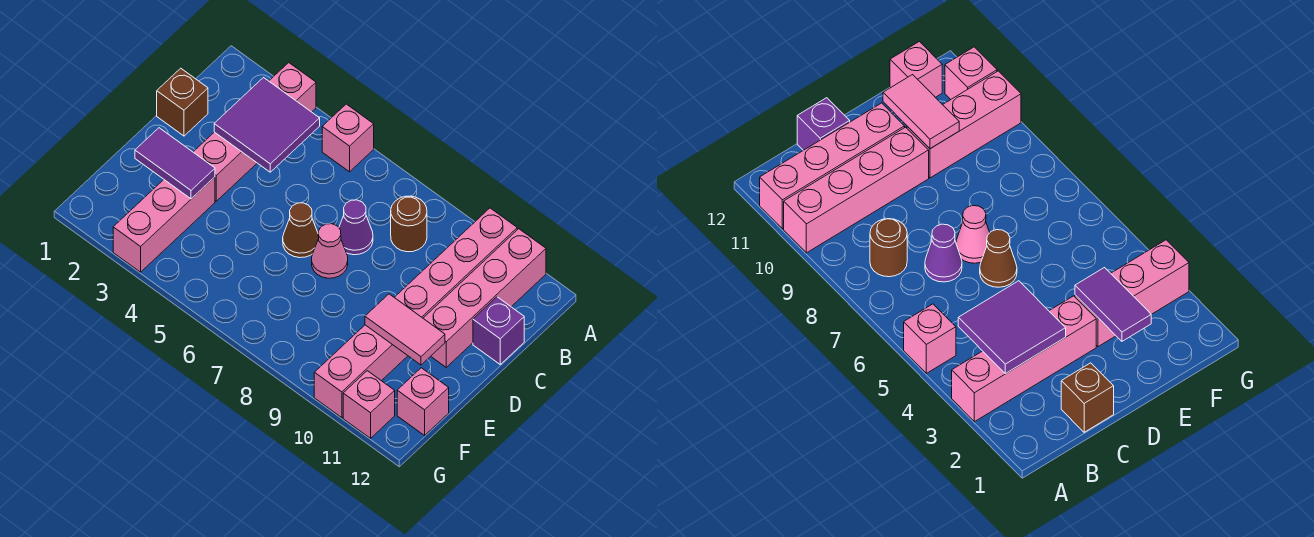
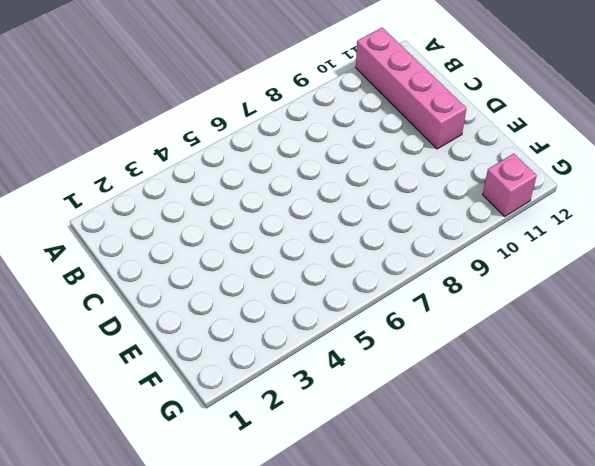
none -> pink 1x4 brick [194,63,316,201]
none -> pink 1x1 brick [322,104,374,172]
none -> pink 1x4 brick [394,208,517,318]

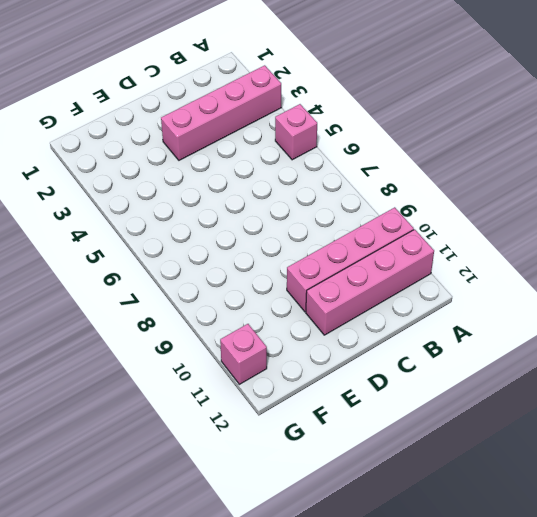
none -> brown 1x1 round brick [391,196,427,252]
none -> brown 1x1 brick [157,68,208,136]
none -> purple 1x1 cone [339,200,373,255]

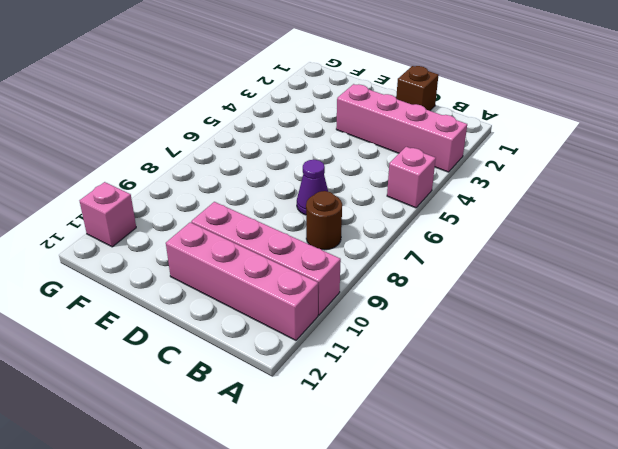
none -> purple 1x1 brick [473,297,524,364]
none -> brown 1x1 cone [283,203,319,258]
none -> pink 1x1 cone [312,224,348,278]

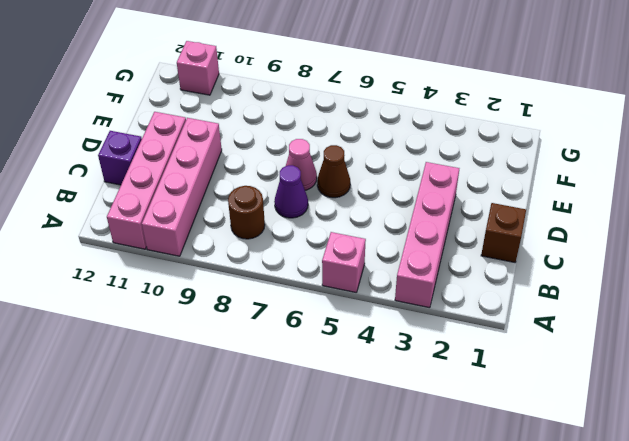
none -> pink 1x3 brick [113,177,215,272]
none -> pink 1x3 brick [314,325,408,418]
none -> pink 1x1 brick [397,368,449,435]

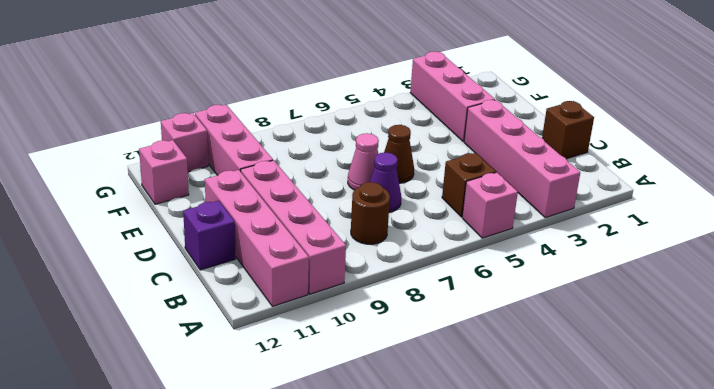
brown 1x1 brick [442,153,496,217] -> none
none -> purple 2x2 tile [214,78,320,172]
none -> purple 1x2 tile [135,128,215,199]
none -> pink 1x2 tile [365,294,445,365]

